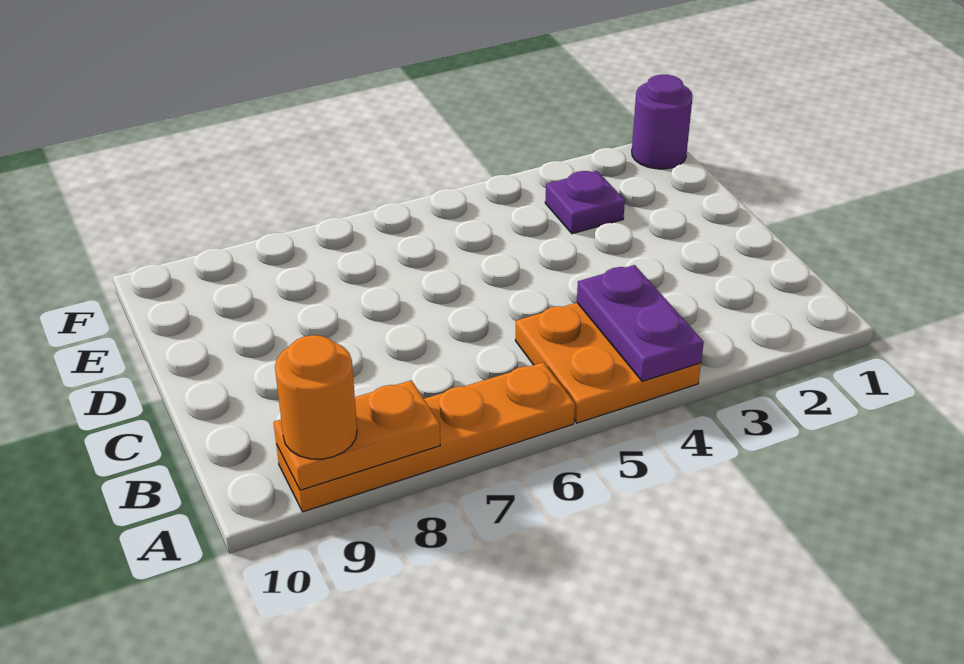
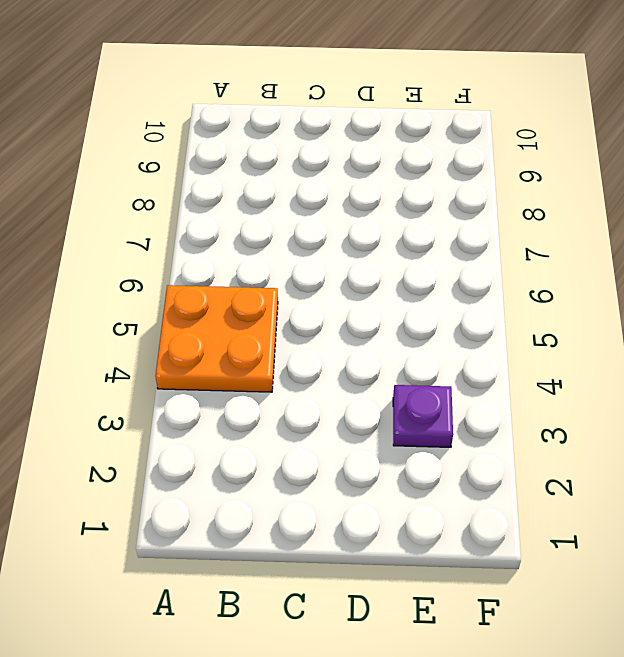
none -> orange 1x4 plate [276,362,575,512]
none -> purple 1x1 round brick [632,75,692,169]

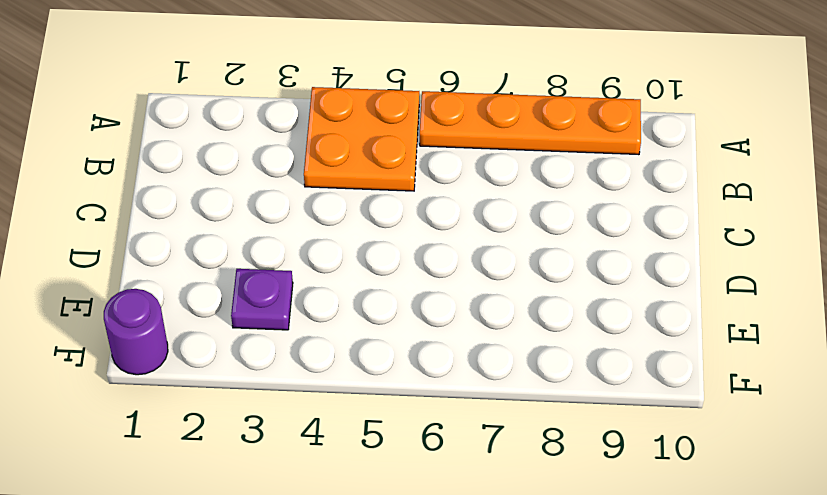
none -> purple 1x2 plate [577,265,704,381]
none -> orange 1x2 plate [274,380,440,490]

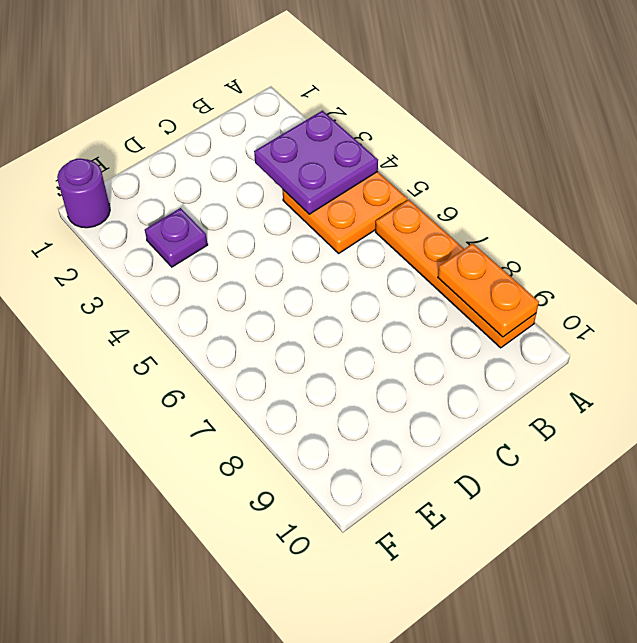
purple 2x2 plate [254,111,378,214] -> purple 1x2 plate [577,265,704,381]
none -> orange 1x1 round brick [275,335,357,459]

